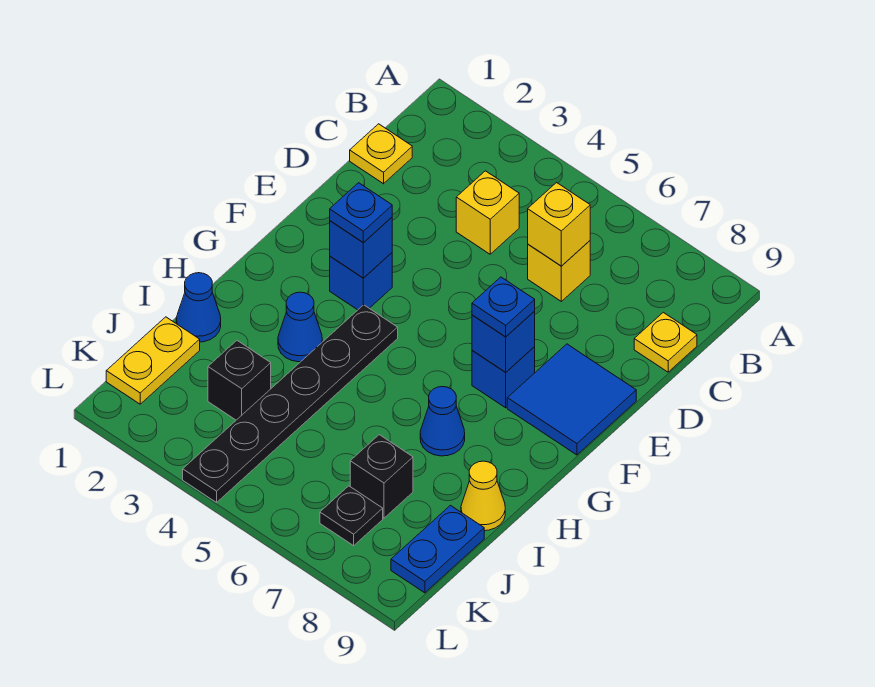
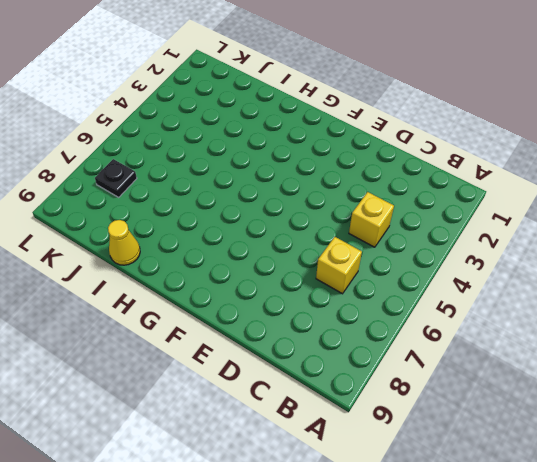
none -> yellow 1x1 plate [350,124,412,184]
none -> yellow 1x1 plate [634,312,697,372]
none -> blue 2x2 tile [507,344,636,455]

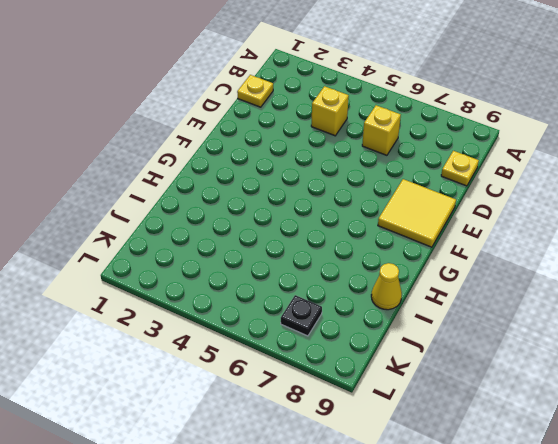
yellow 2x2 tile [378,179,456,247] -> blue 2x2 tile [507,344,636,455]
none -> blue 1x1 brick [330,253,392,310]
none -> blue 1x1 brick [472,347,535,408]
none -> black 1x6 plate [183,305,398,502]

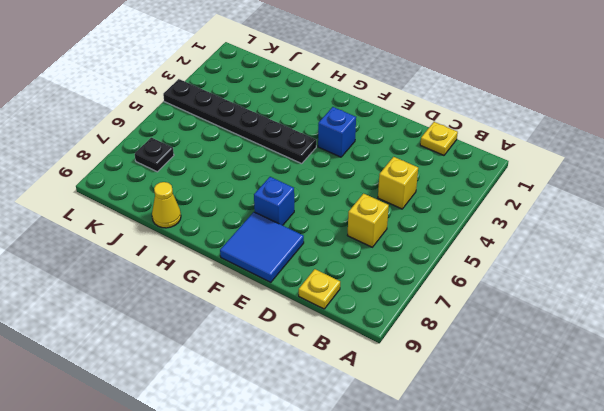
none -> blue 1x1 cone [278,292,322,362]
none -> blue 1x1 cone [420,387,465,456]
none -> blue 1x1 cone [176,273,221,342]

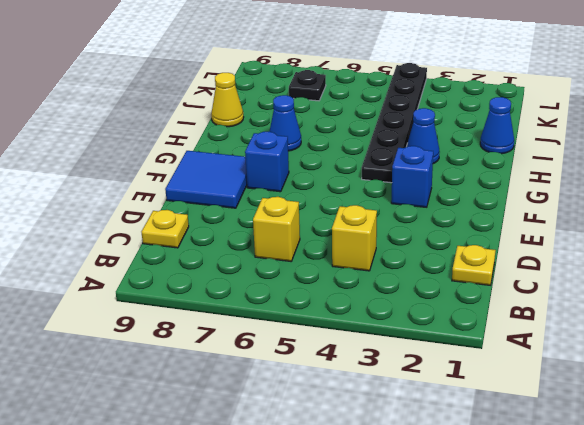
none -> yellow 1x2 plate [106,317,200,404]
none -> black 1x1 brick [208,341,271,420]
none -> black 1x1 brick [350,435,413,518]

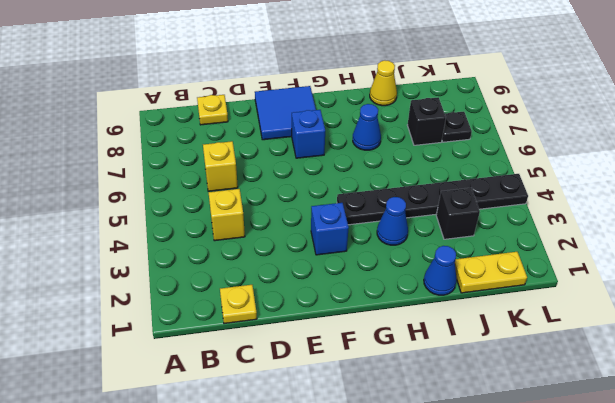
none -> blue 1x2 plate [391,505,484,593]
none -> yellow 1x1 brick [528,183,590,266]
none -> blue 1x1 brick [330,217,392,278]

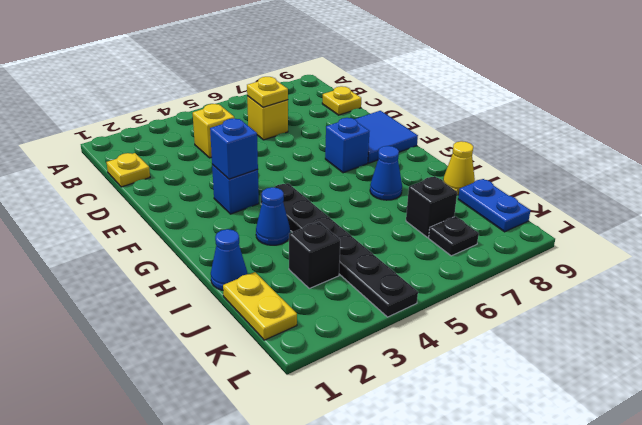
yellow 1x1 plate [247,77,288,107] -> yellow 1x1 brick [528,183,590,266]
none -> blue 1x1 brick [472,311,535,372]
none -> blue 1x1 plate [330,183,392,243]
none -> blue 1x1 plate [472,277,535,337]

